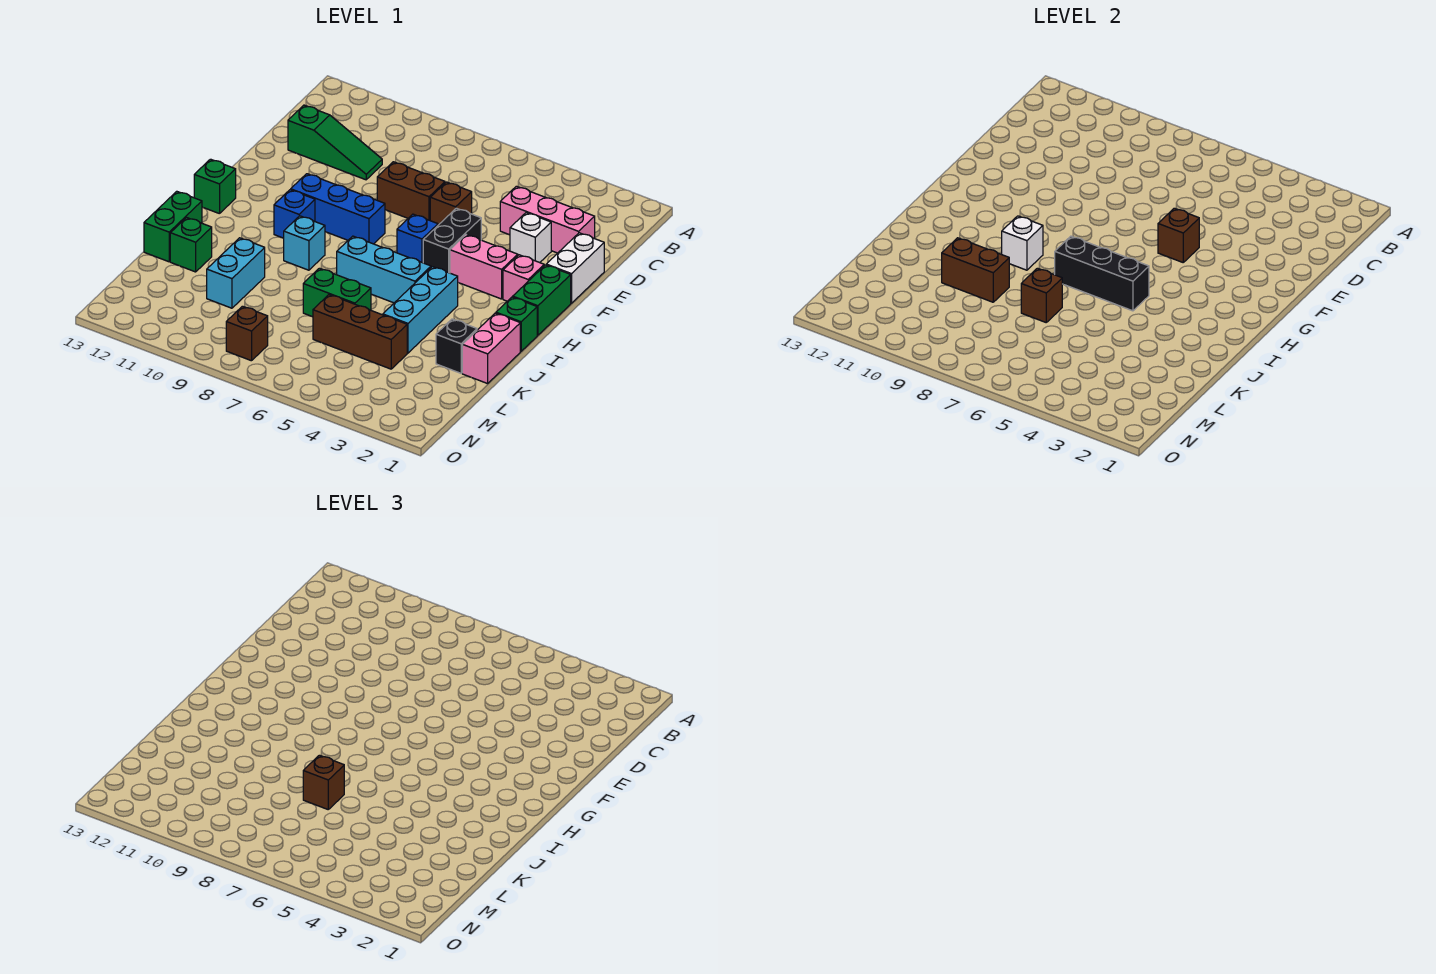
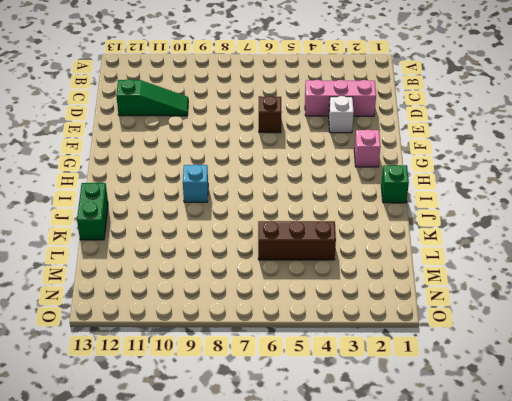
none -> white 1x2 brick [546,233,604,303]
none -> brown 1x2 brick [377,162,445,220]
none -> black 1x2 brick [423,208,481,273]
none -> green 1x2 brick [513,265,571,335]

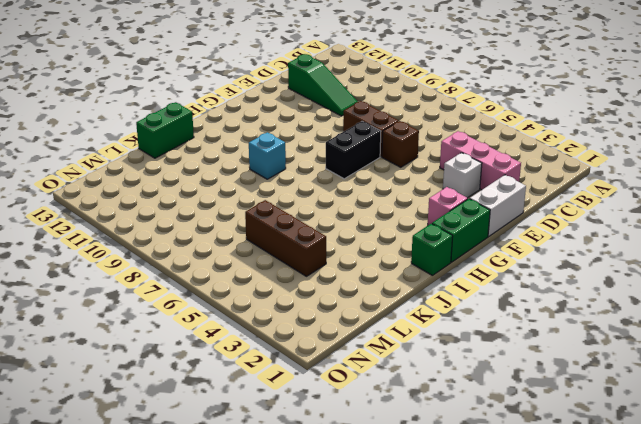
black 1x2 brick [326,121,381,179] -> black 1x2 brick moved to [423,208,481,273]
none -> pink 1x2 brick [450,235,518,299]
none -> blue 1x1 brick [397,214,438,263]
none -> blue 1x3 brick [291,174,385,244]
none -> blue 1x1 brick [274,190,315,238]

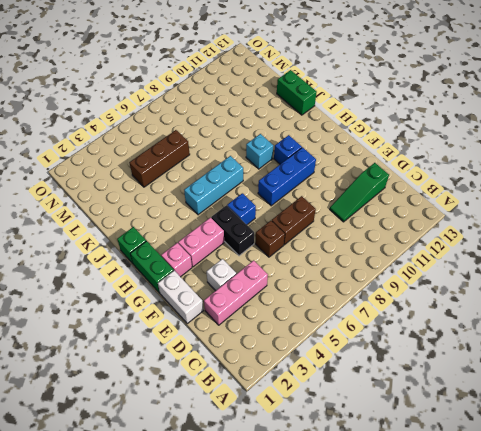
none -> green 1x1 brick [194,159,236,214]
none -> cyan 1x3 brick [383,267,458,353]
none -> pink 1x2 brick [462,313,520,384]
none -> black 1x1 brick [436,319,477,373]

